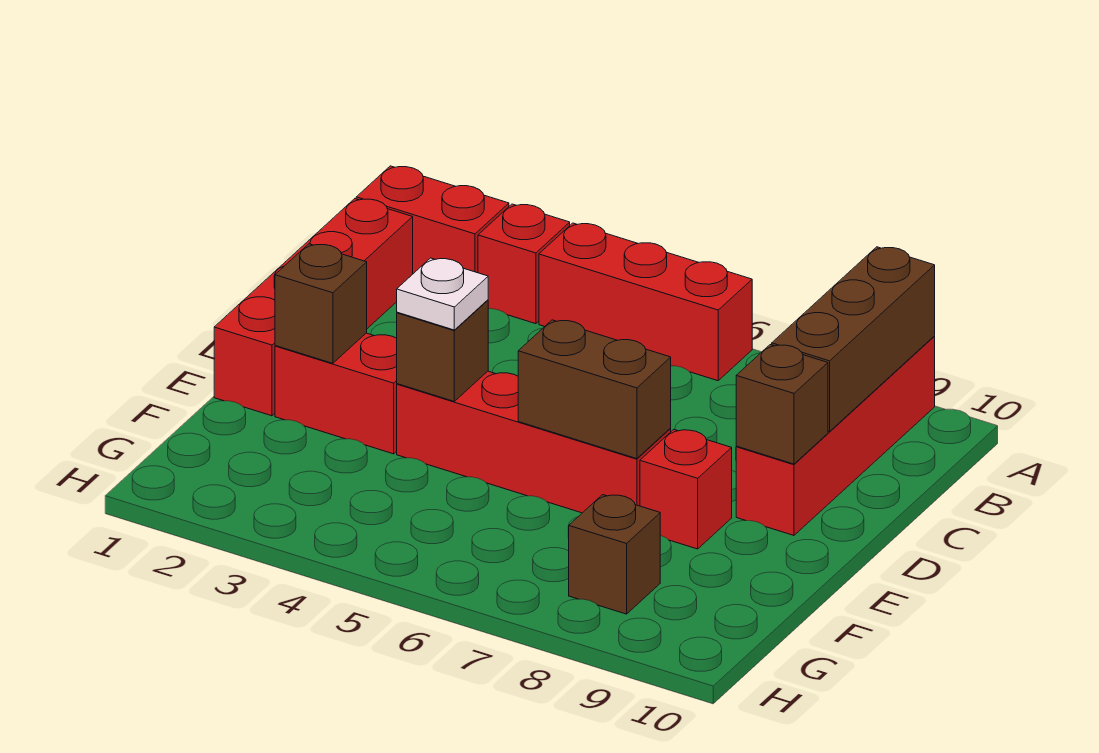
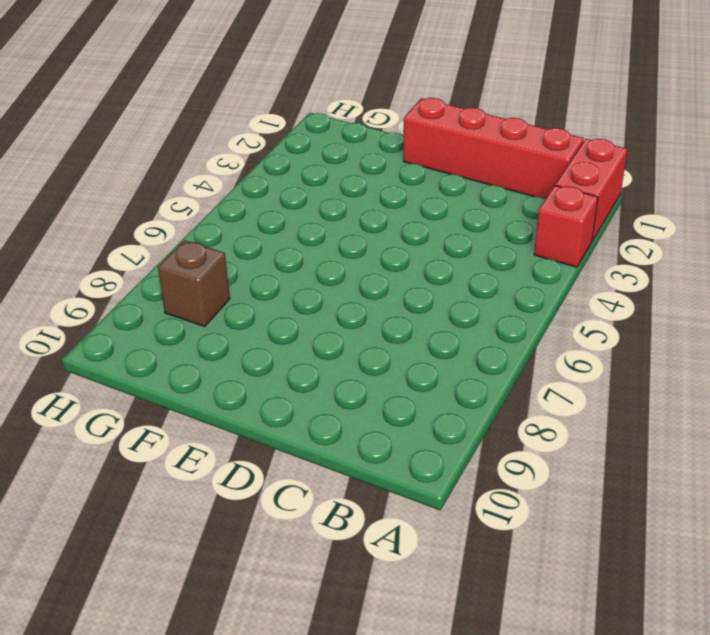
none -> red 1x3 brick [539,223,752,381]
none -> red 1x4 brick [736,337,935,535]
none -> red 1x2 brick [275,333,397,454]

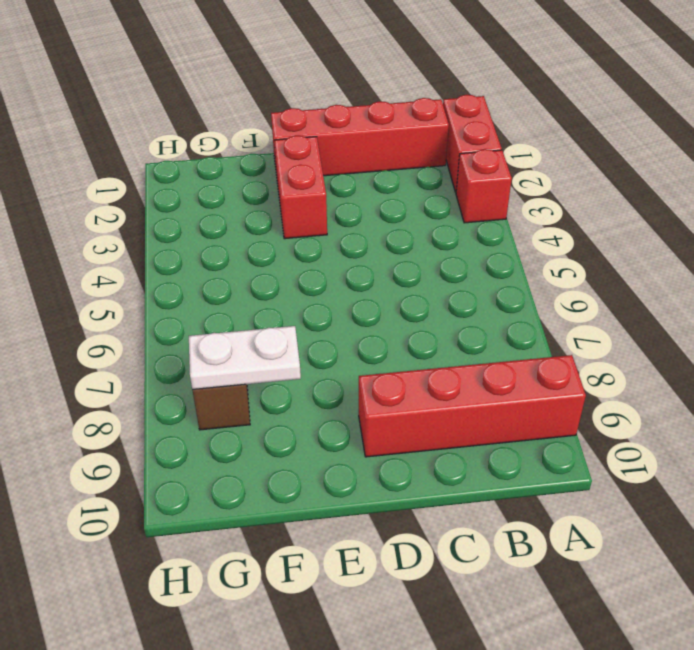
white 1x2 plate [189,326,301,390] -> none
none -> red 1x3 brick [539,223,752,381]
none -> red 1x4 brick [397,371,671,513]
none -> red 1x1 brick [640,430,732,549]

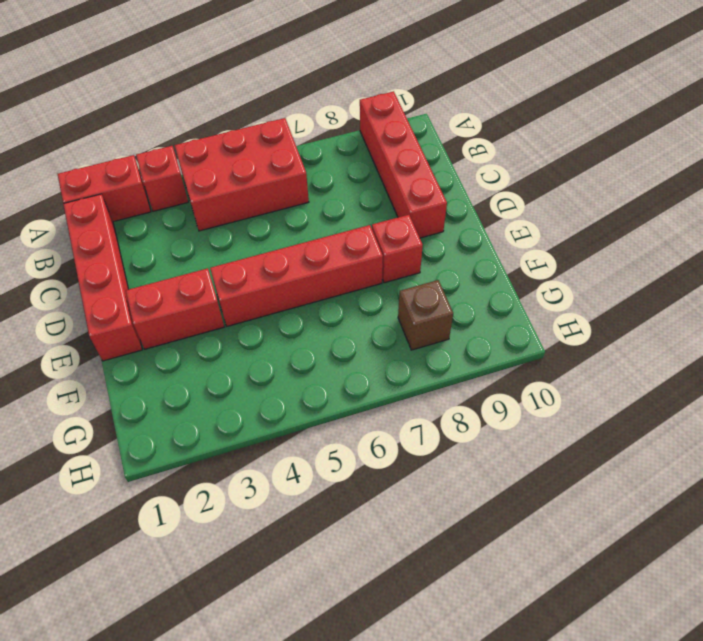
red 2x3 brick [175,118,309,231] -> red 1x3 brick [539,223,752,381]
none -> brown 1x3 brick [772,247,935,432]
none -> brown 1x1 brick [736,345,828,464]
none -> brown 1x1 brick [275,244,367,363]

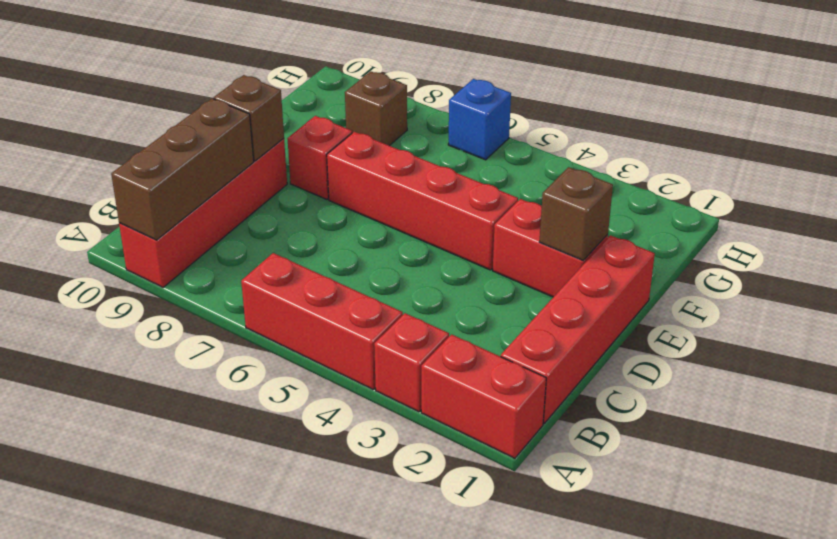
blue 1x1 brick [448,79,511,160] -> none
none -> brown 1x1 brick [397,300,488,401]
none -> brown 1x2 brick [518,320,671,459]
none -> white 1x1 plate [397,258,488,330]

